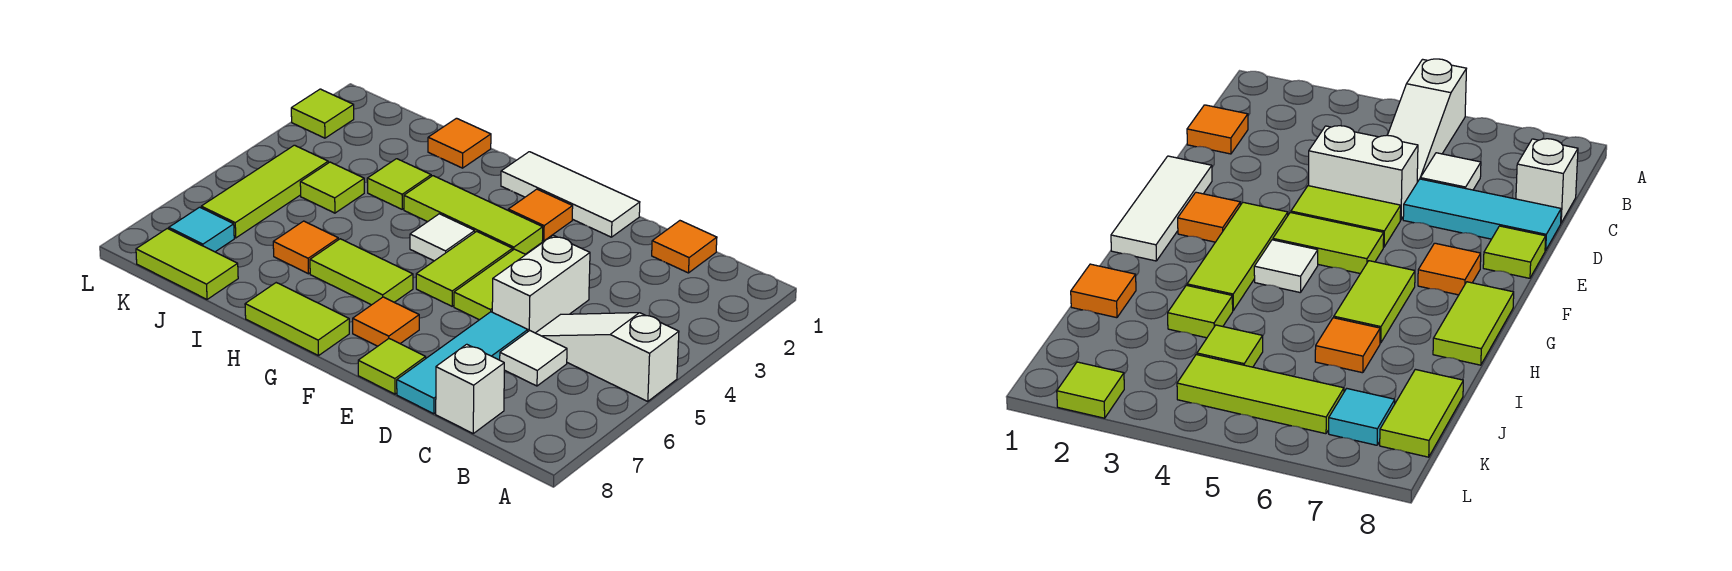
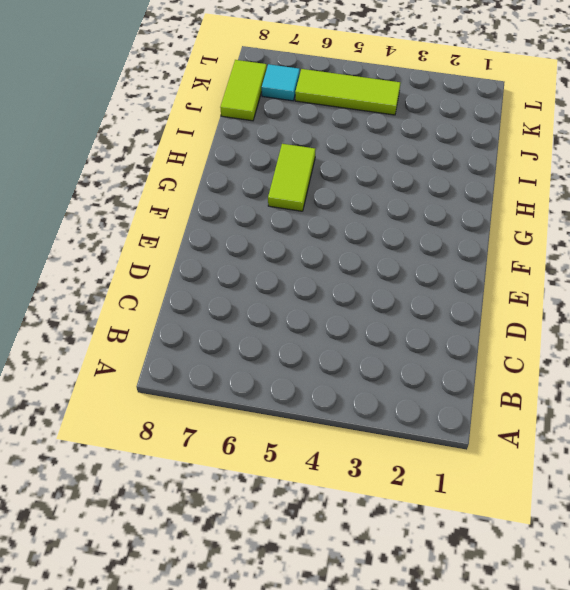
none -> white 1x3 slope [536,313,679,401]
none -> orange 1x1 tile [652,221,717,273]
none -> white 1x1 tile [500,330,567,386]

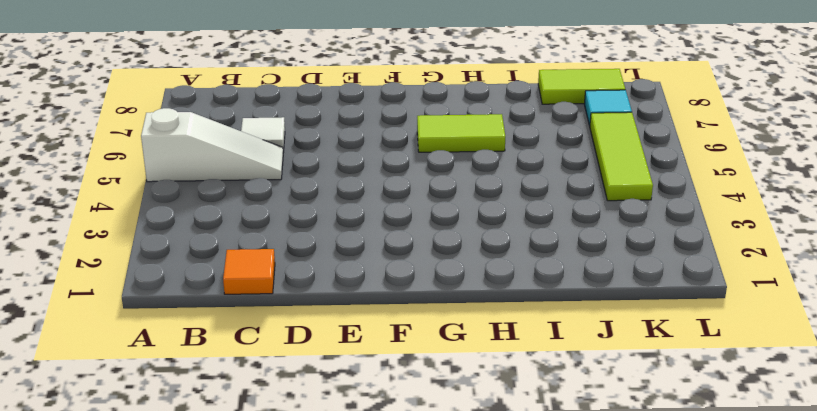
none -> white 1x1 brick [436,344,504,433]
none -> white 1x2 brick [492,235,590,333]
none -> cyan 1x3 tile [397,312,528,414]

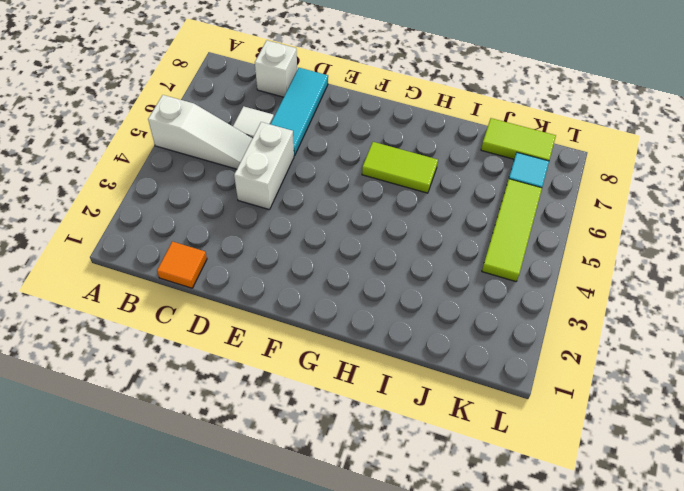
none -> white 1x3 tile [501,152,640,237]
none -> lime 1x2 tile [454,249,526,320]
none -> lime 1x1 tile [358,339,426,394]

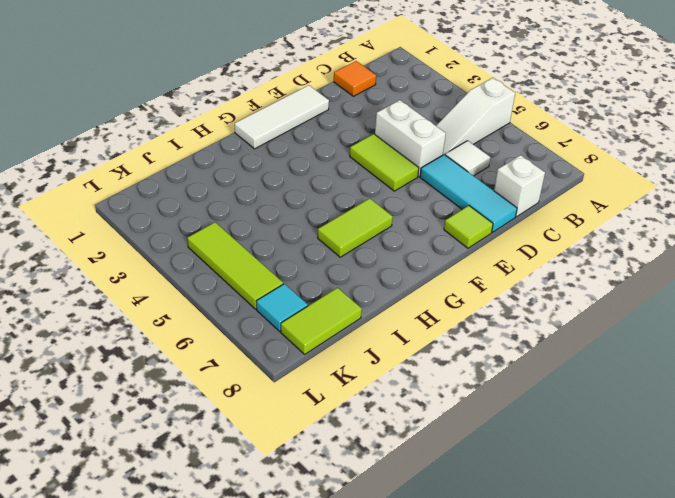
none -> orange 1x1 tile [508,189,573,241]
none -> lime 1x3 tile [404,176,543,254]
none -> lime 1x2 tile [416,231,512,306]

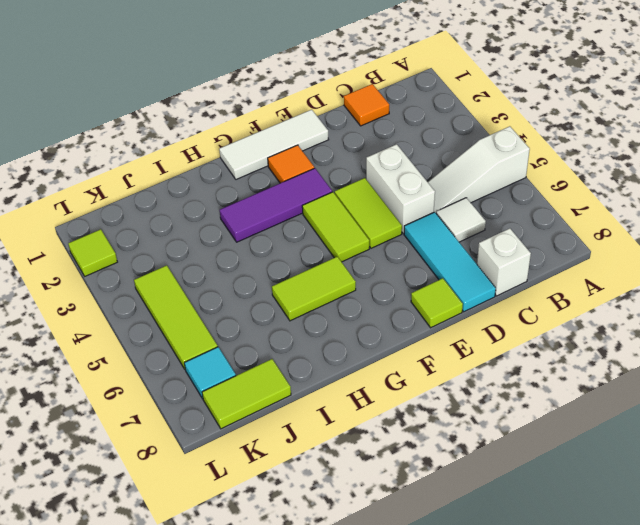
purple 1x3 tile [220,168,332,242] -> lime 1x3 tile [404,176,543,254]
none -> orange 1x1 tile [353,297,419,346]
none -> white 1x1 tile [410,214,475,261]
none -> lime 1x2 tile [245,283,349,356]

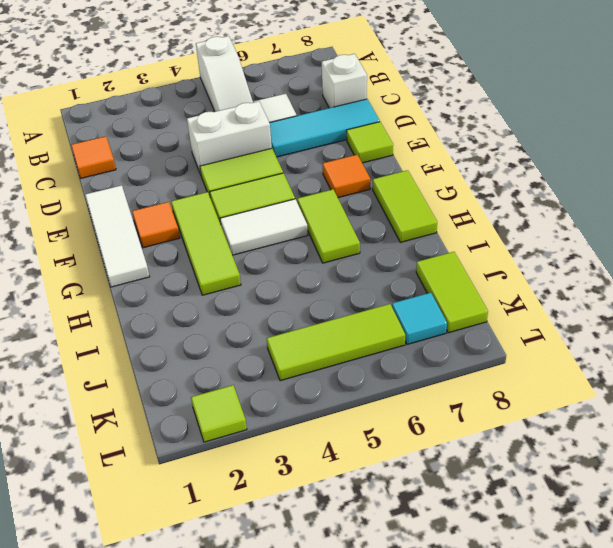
white 1x2 tile [220,199,308,255] -> white 1x1 tile [410,214,475,261]
none -> orange 1x1 tile [428,118,491,168]
none -> lime 1x1 tile [367,159,431,209]
none -> orange 1x1 tile [273,221,338,274]

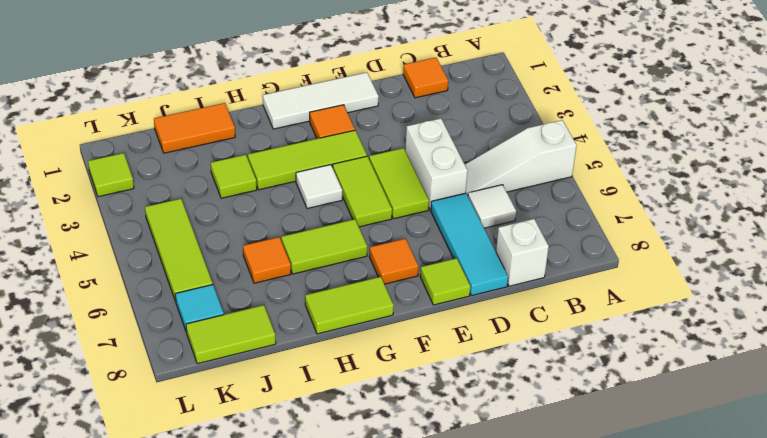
orange 1x2 tile [154,103,235,153] -> orange 1x1 tile [428,118,491,168]
none -> lime 1x1 tile [300,162,364,213]

